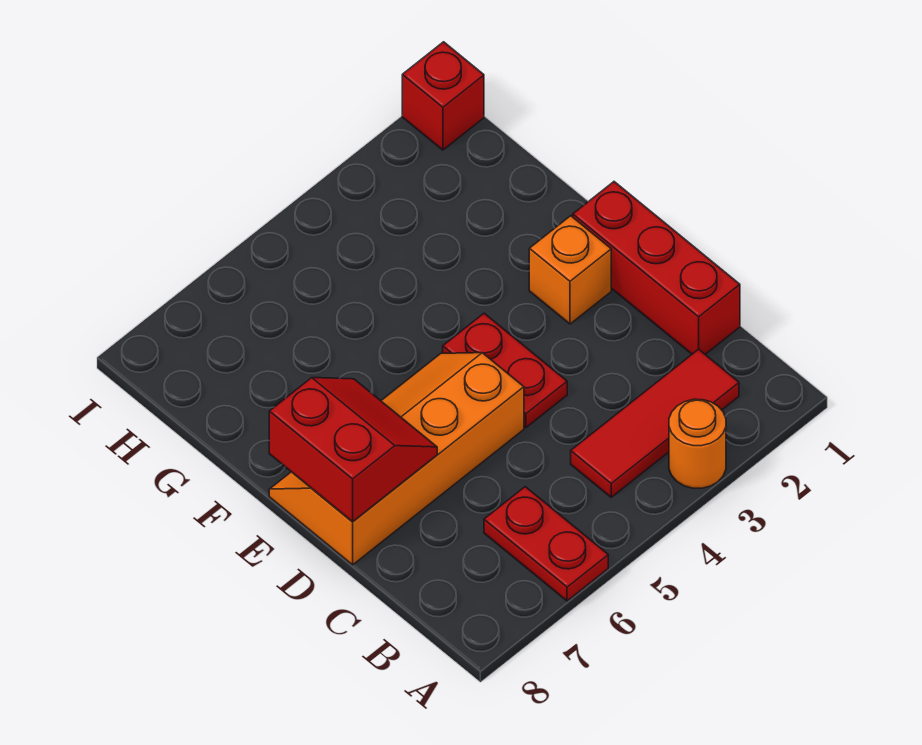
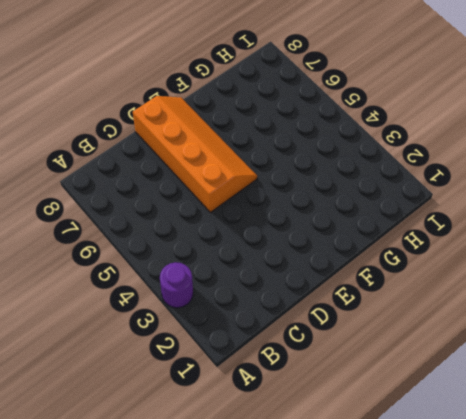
purple 1x1 round brick [160,262,193,308] -> orange 1x1 round brick [669,399,726,488]
none -> red 1x2 plate [484,487,608,601]
none -> red 1x3 tile [571,349,739,497]

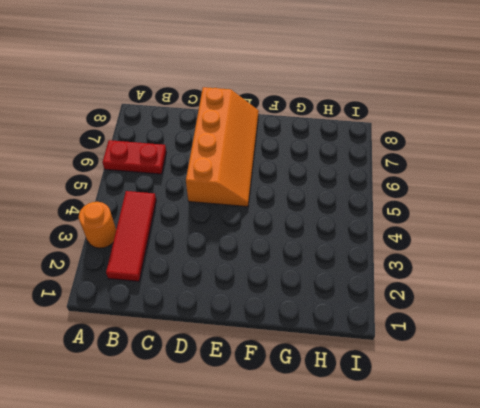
none -> red 1x3 brick [573,182,740,354]
none -> red 1x2 plate [443,313,567,427]

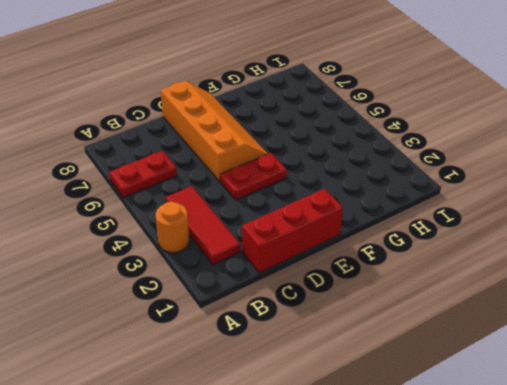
none -> orange 1x1 brick [529,216,611,324]
none -> red 1x1 brick [402,42,484,150]

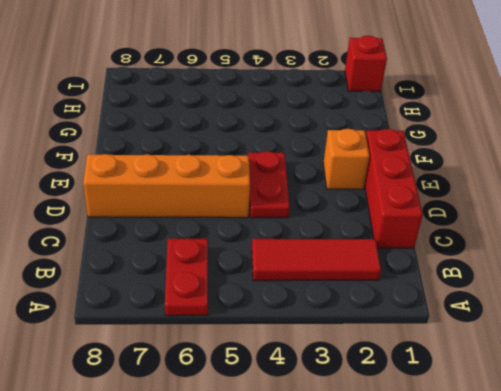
none -> orange 1x1 round brick [669,399,726,488]
none -> red 2x2 slope [269,378,437,522]

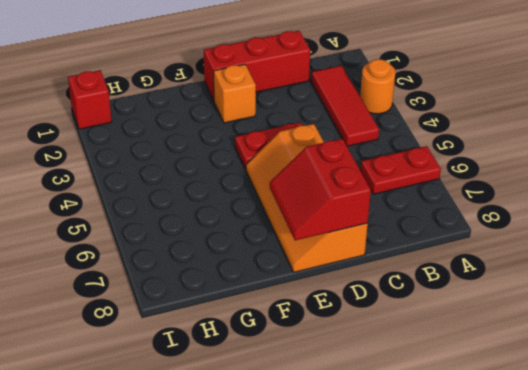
red 2x2 slope [270,139,371,240] -> red 2x2 slope turned to [269,378,437,522]

